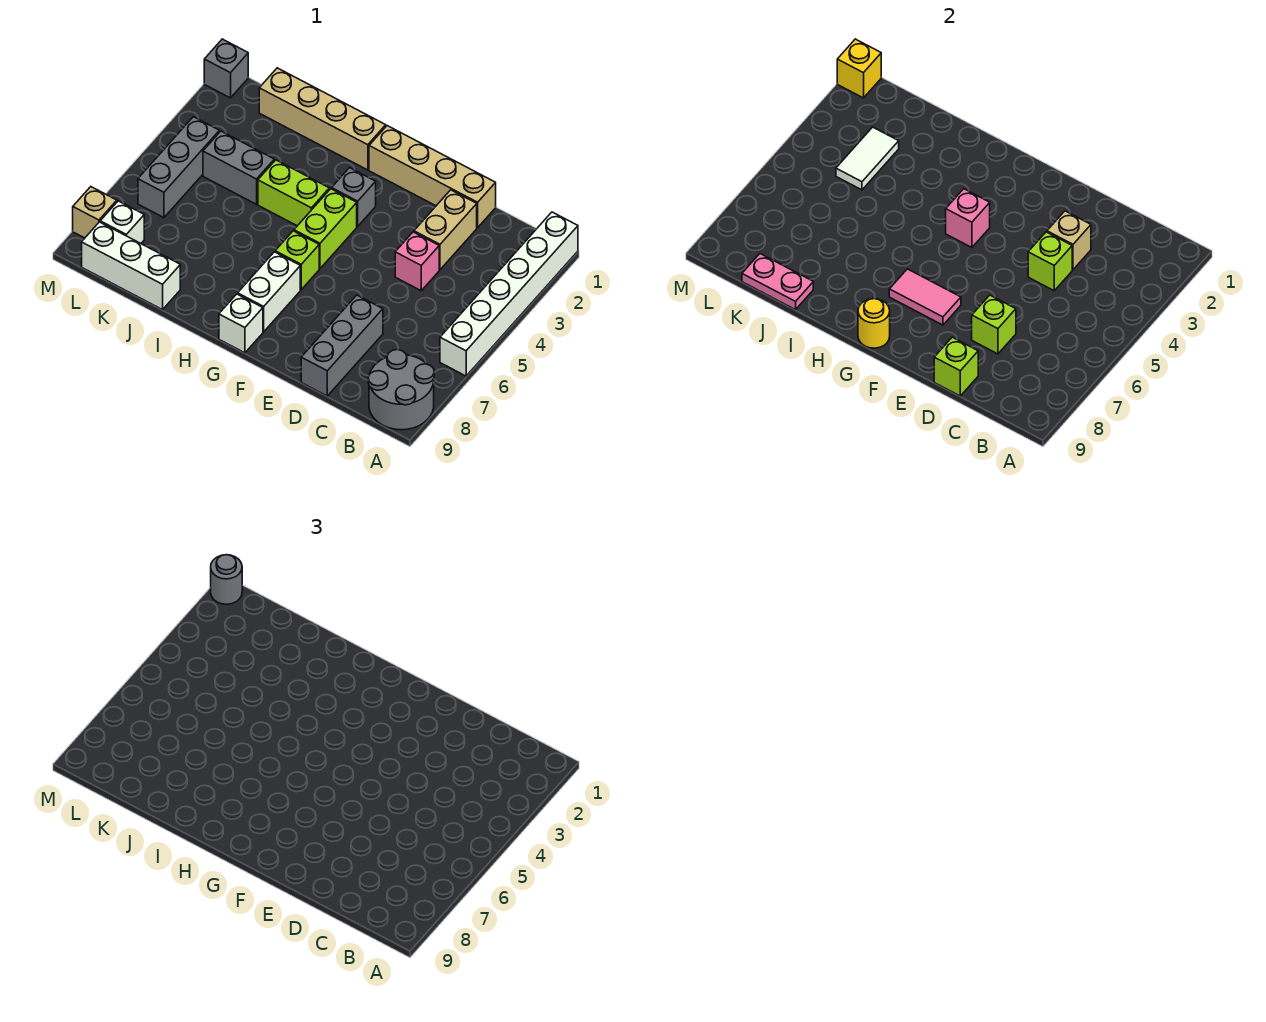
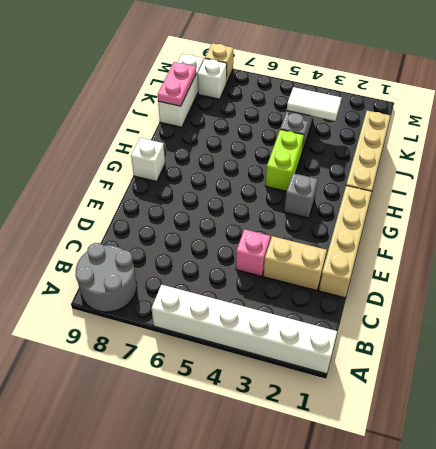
none -> grey 1x3 brick [301,295,383,396]
none -> lime 1x2 brick [294,189,357,268]
none -> lime 1x1 brick [275,231,319,289]
none -> white 1x2 brick [238,252,300,332]

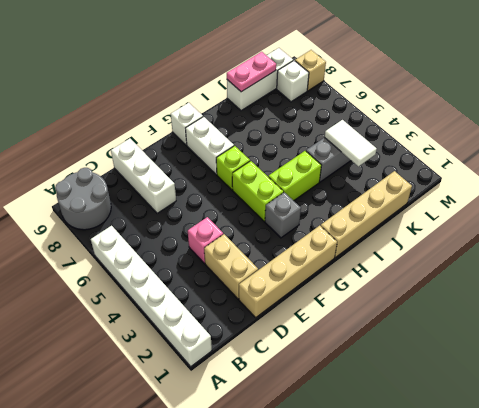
white 1x3 brick [111,139,176,213] -> grey 1x3 brick [301,295,383,396]
none -> grey 1x3 brick [138,117,219,218]
none -> grey 1x1 brick [204,39,248,98]
none -> tan 1x1 brick [1047,211,1091,270]
none -> lime 1x1 brick [1028,232,1072,291]

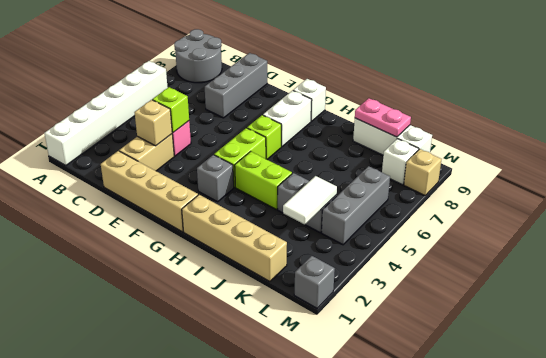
none -> lime 1x1 brick [972,295,1016,354]
none -> lime 1x1 brick [934,337,978,396]
none -> pink 1x2 tile [889,269,961,325]
none -> pink 1x1 brick [946,189,990,248]

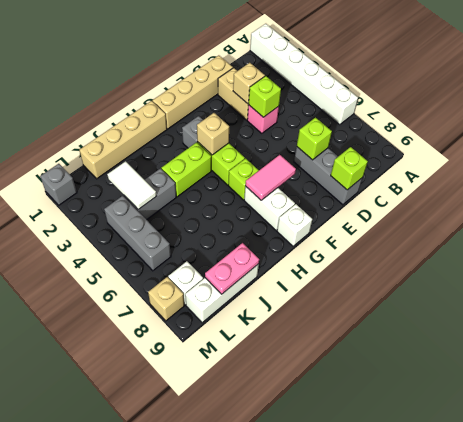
tan 1x1 brick [197,113,229,155] -> pink 1x1 brick [946,189,990,248]
none -> grey 2x2 round brick [368,350,434,430]
none -> yellow 1x1 round brick [858,299,890,348]
none -> yellow 1x1 brick [837,39,881,98]
none -> grey 1x1 round brick [211,555,242,604]

